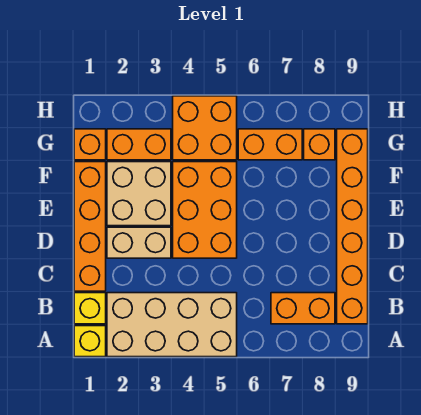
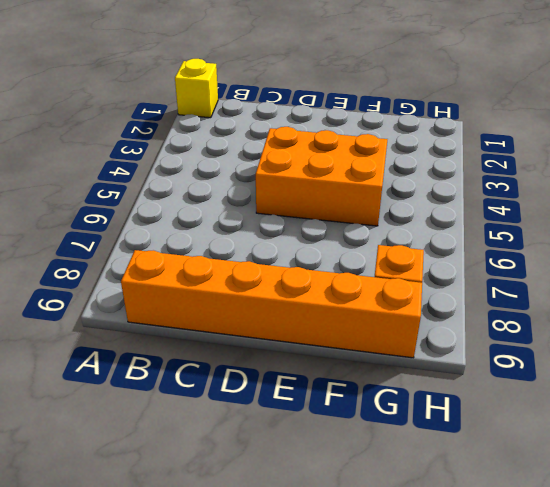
none -> tan 2x4 brick [107,293,237,357]
none -> yellow 1x1 brick [74,293,106,324]
none -> orange 1x2 brick [271,293,335,324]

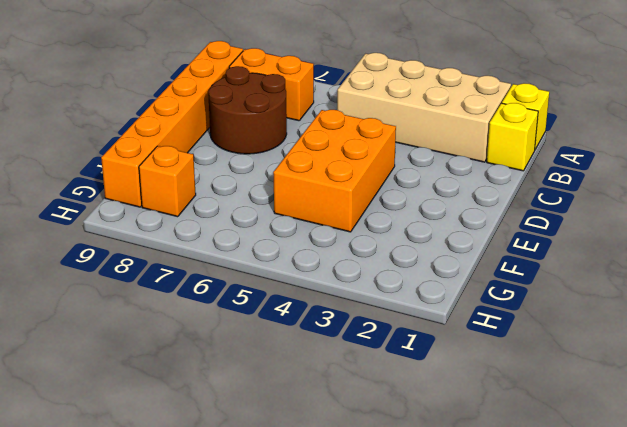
brown 2x2 round brick [208,66,287,154] -> none
none -> orange 1x4 brick [74,162,106,291]
none -> tan 1x2 brick [107,227,171,258]
none -> tan 2x2 brick [107,162,171,226]

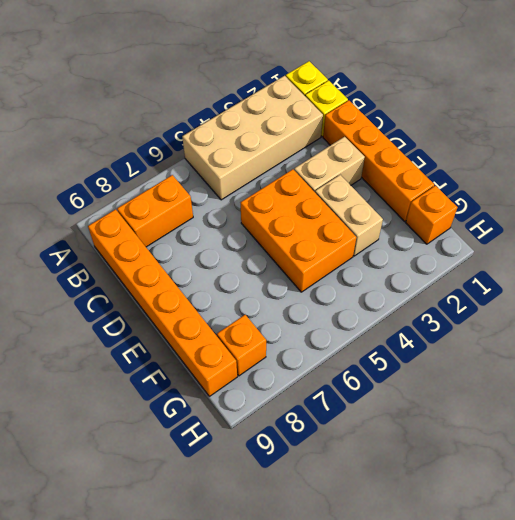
tan 1x2 brick [315,175,383,256] -> tan 2x2 brick [107,162,171,226]
none -> orange 1x2 brick [107,129,171,160]
none -> orange 2x2 brick [173,96,237,160]
none -> orange 1x2 brick [238,129,302,160]

